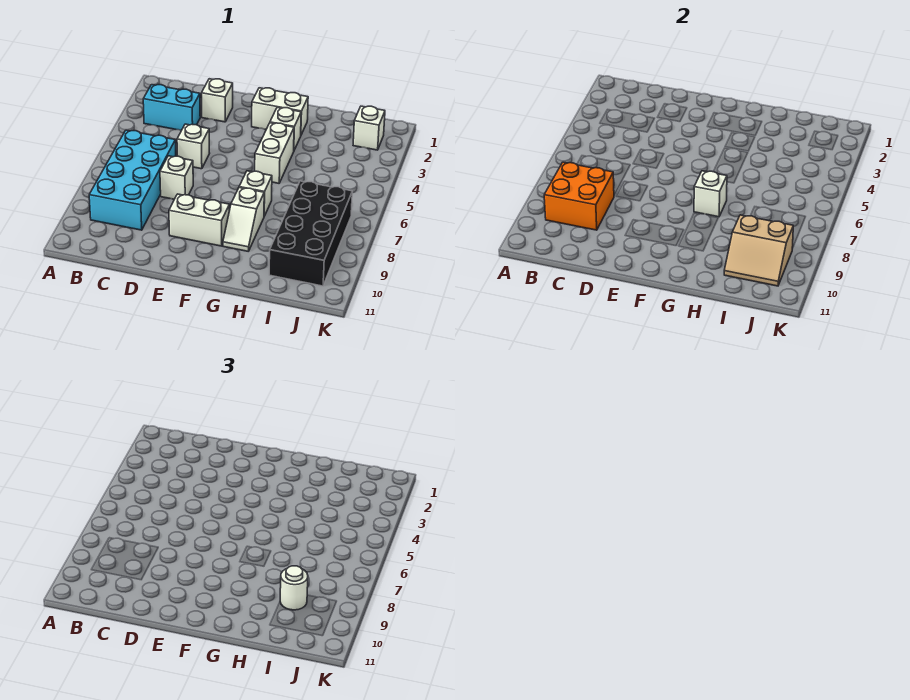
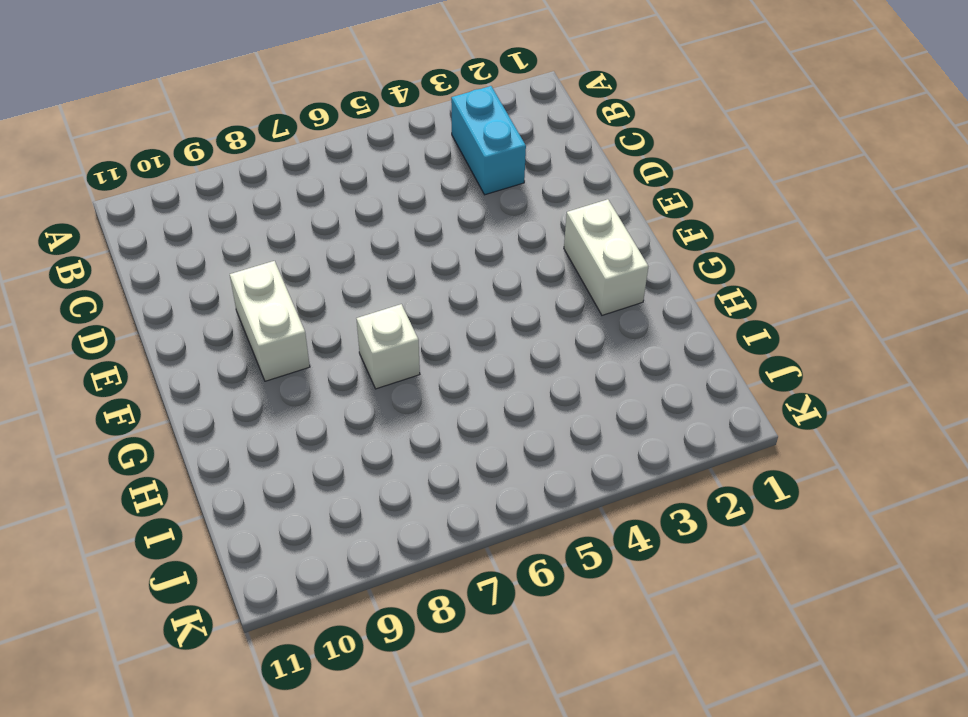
none -> cyan 2x4 brick [89,130,176,230]
none -> white 1x1 brick [202,79,233,122]
none -> white 1x1 brick [177,124,210,169]

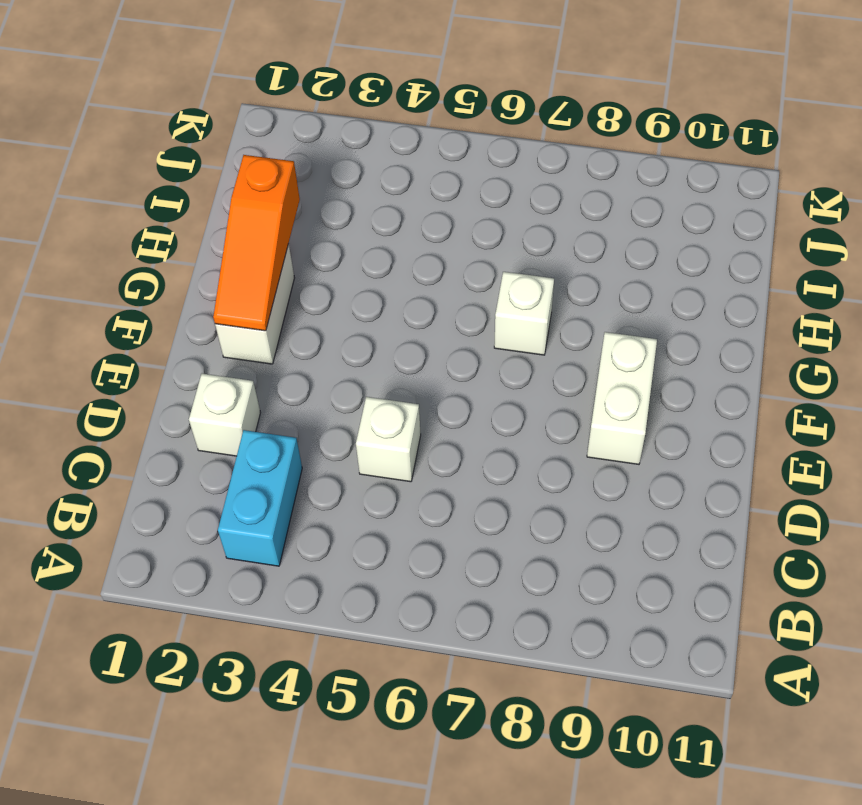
orange 1x3 slope [213,155,300,331] -> none
none -> cyan 2x4 brick [89,130,176,230]
none -> white 1x1 brick [160,156,193,199]
none -> white 1x1 brick [270,107,301,150]

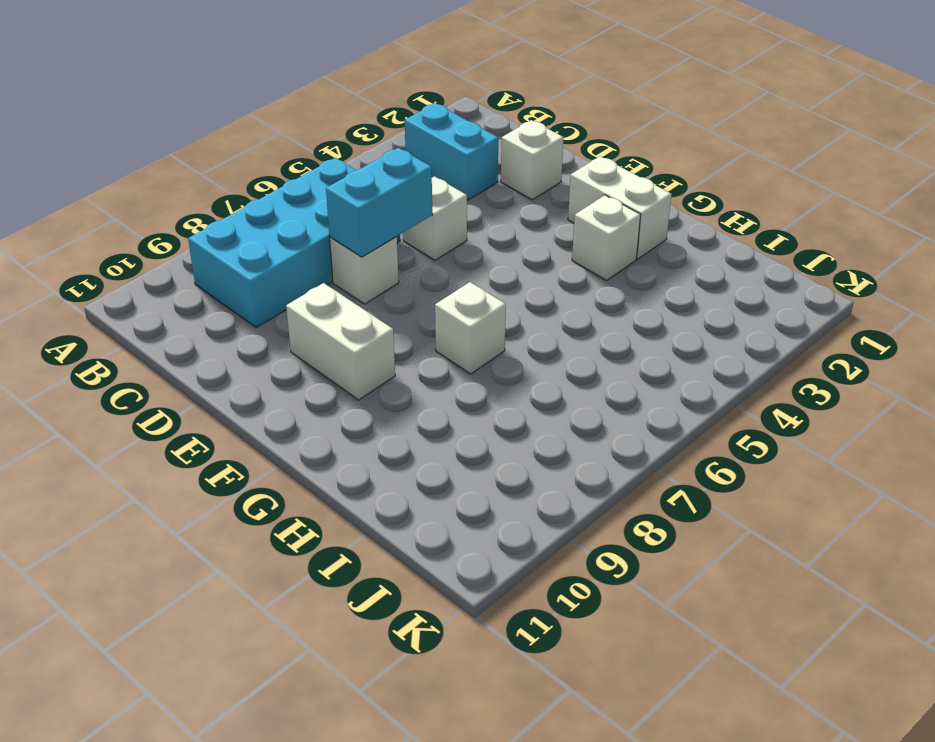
cyan 1x2 brick [326,148,432,257] -> none
none -> white 1x2 brick [255,123,294,183]
none -> white 1x2 slope [223,188,264,251]
none -> black 2x4 brick [269,181,352,286]

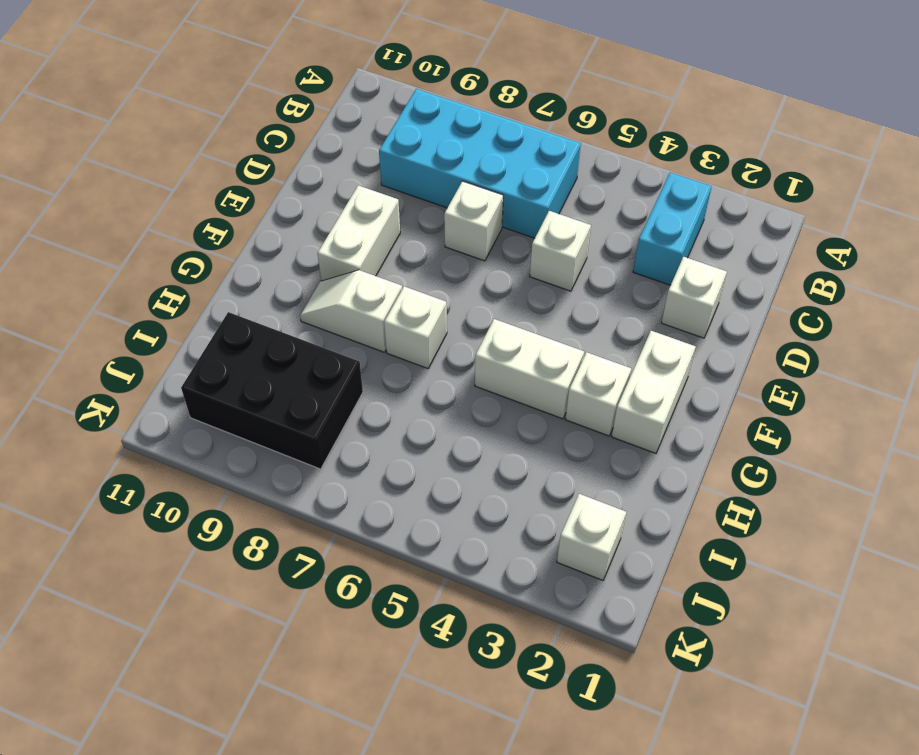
black 2x3 brick [181,312,363,469] -> black 2x4 brick [269,181,352,286]
none -> orange 2x2 brick [544,162,614,230]
none -> white 1x1 brick [694,171,727,217]
none -> tan 2x2 slope [724,215,793,286]

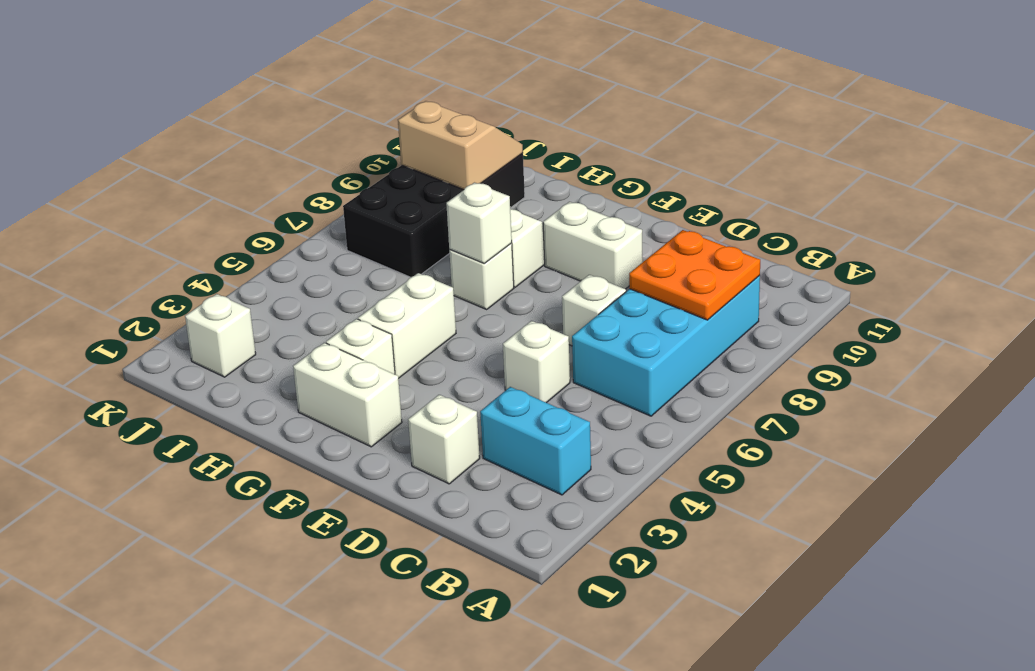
orange 2x2 plate [629,230,760,320] -> orange 2x2 brick [544,162,614,230]
none -> white 1x1 round brick [280,566,308,610]

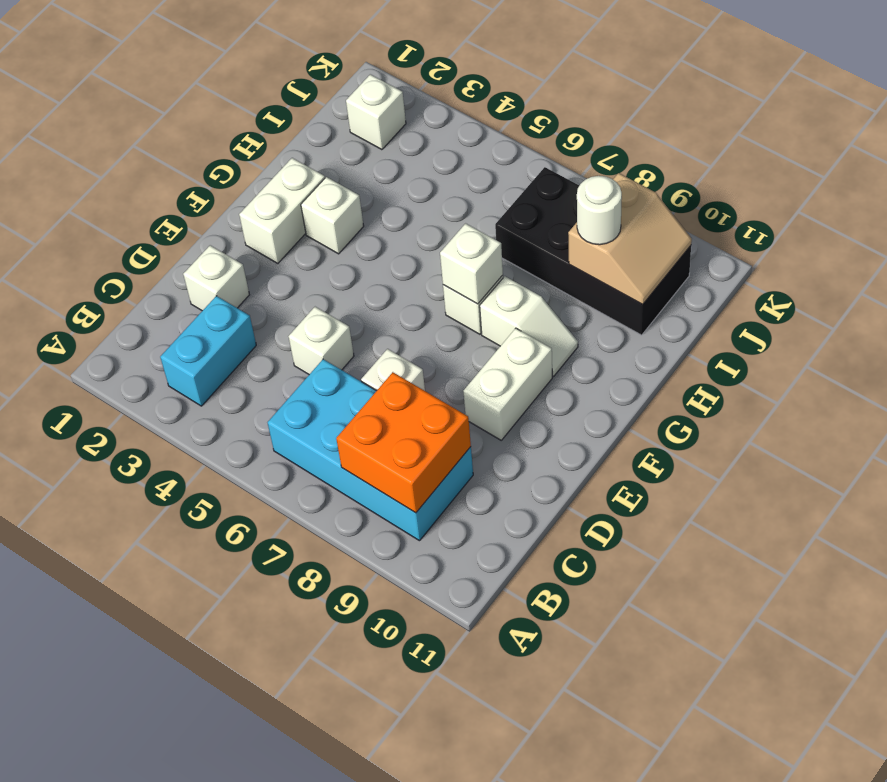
none -> white 1x2 brick [255,123,294,183]

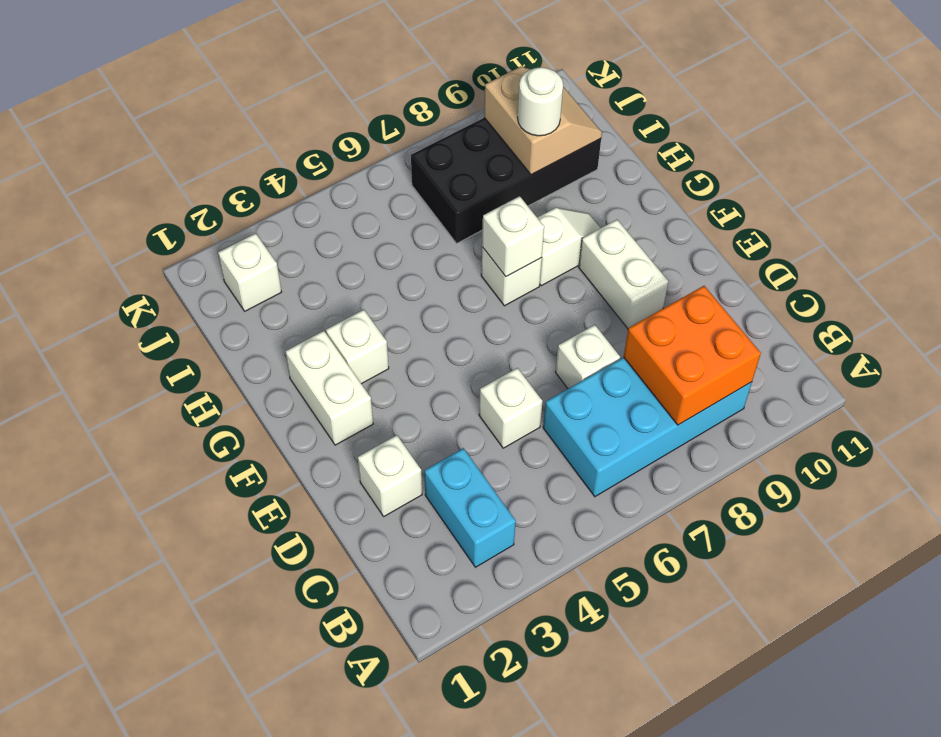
none -> white 1x2 brick [255,123,294,183]

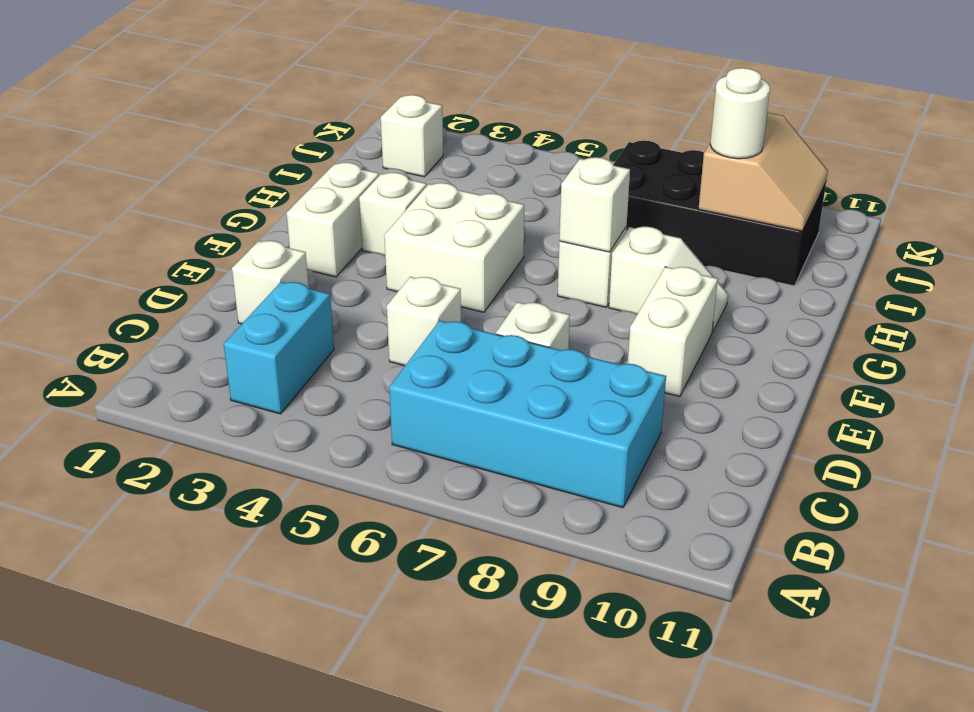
white 2x2 brick [384,183,524,312] -> white 1x2 brick [255,123,294,183]
none -> orange 2x2 brick [544,162,614,230]

